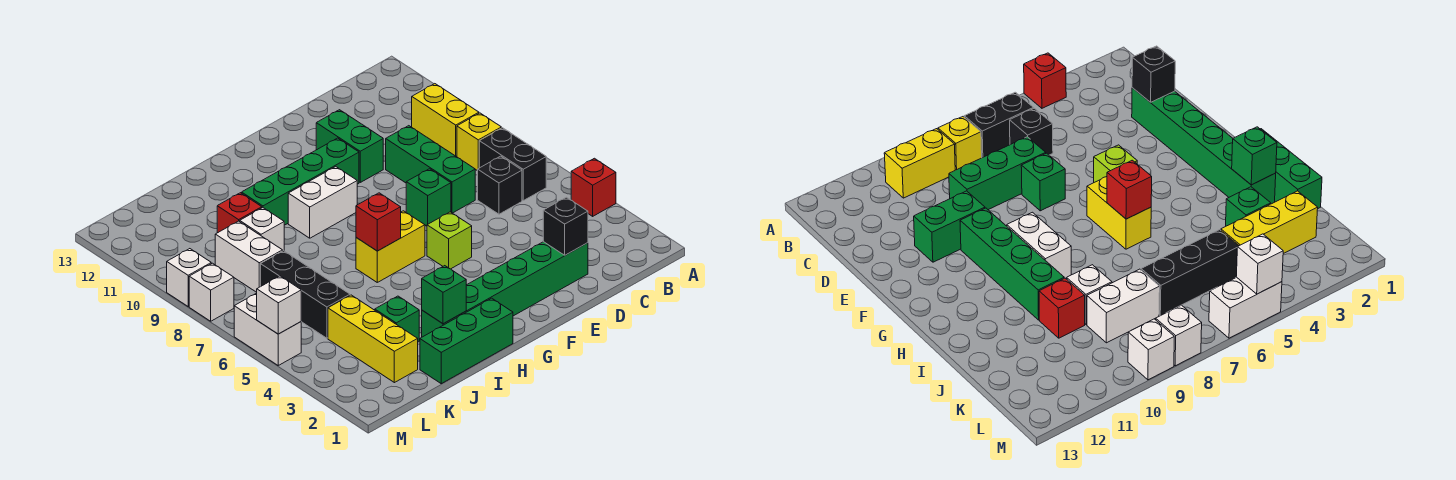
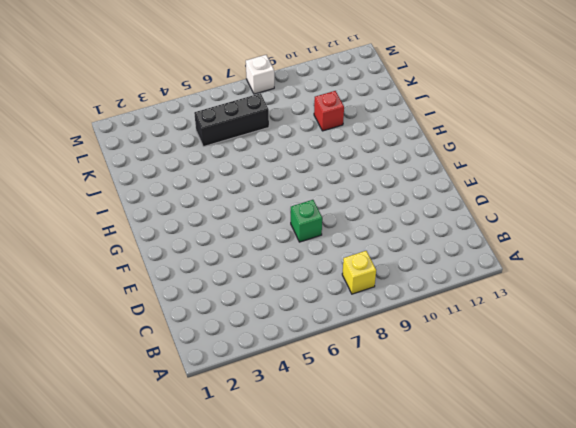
none -> red 1x1 brick [571,158,616,216]
none -> black 1x2 brick [479,128,546,201]
none -> yellow 1x2 brick [412,84,479,156]

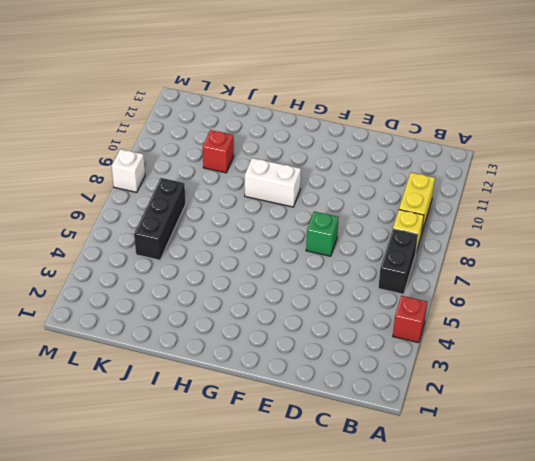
none -> black 1x1 brick [478,156,522,214]
none -> green 1x6 brick [422,242,588,337]
none -> green 1x3 brick [386,126,475,213]

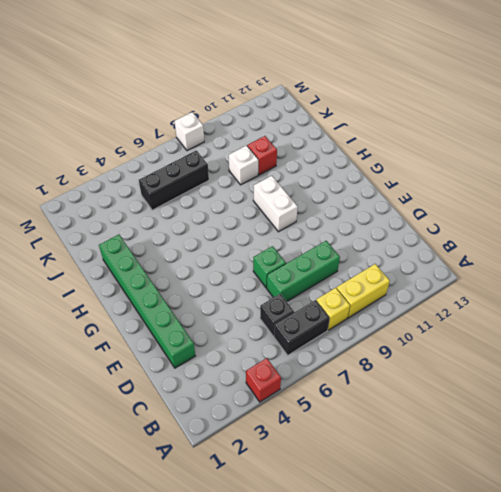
none -> green 1x2 brick [316,110,383,182]
none -> lime 1x1 brick [427,212,472,269]
none -> green 1x4 brick [242,138,359,225]

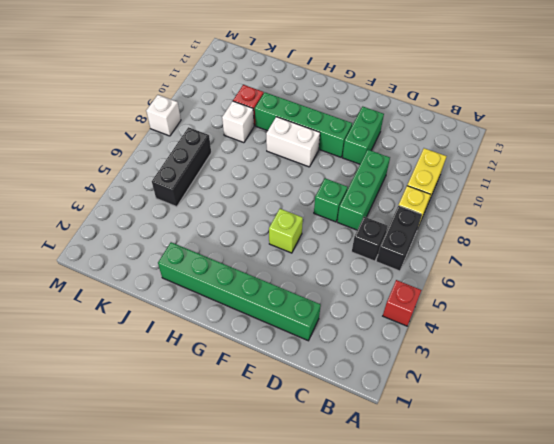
none -> yellow 1x2 brick [356,211,425,282]
none -> green 1x3 brick [420,298,513,384]
none -> green 1x1 brick [375,296,419,342]

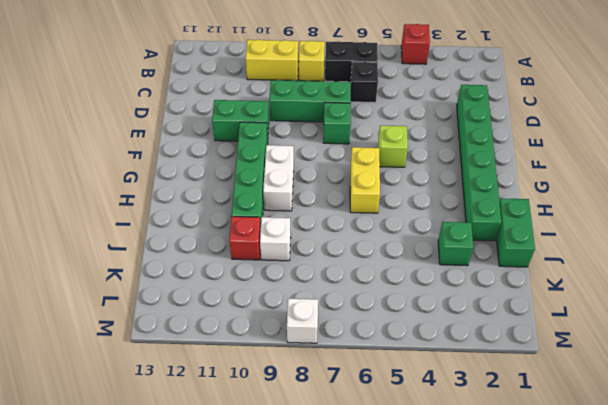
green 1x2 brick [496,198,535,267] -> green 1x3 brick [420,298,513,384]
none -> yellow 1x3 brick [328,295,418,383]
none -> black 1x3 brick [260,251,350,338]
none -> white 1x2 brick [215,221,283,292]

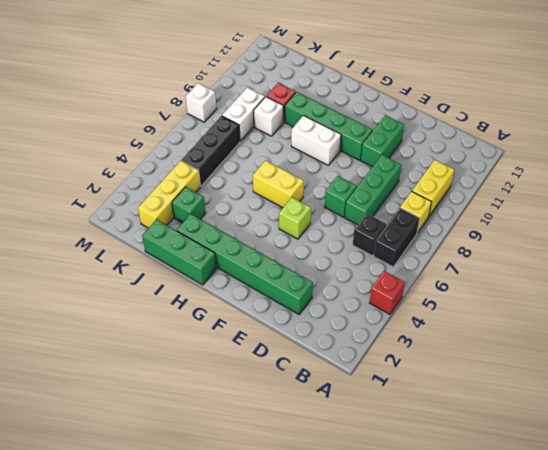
none -> white 1x2 brick [234,293,301,365]
none -> white 1x1 brick [167,249,211,306]
none -> black 1x1 brick [543,197,588,255]

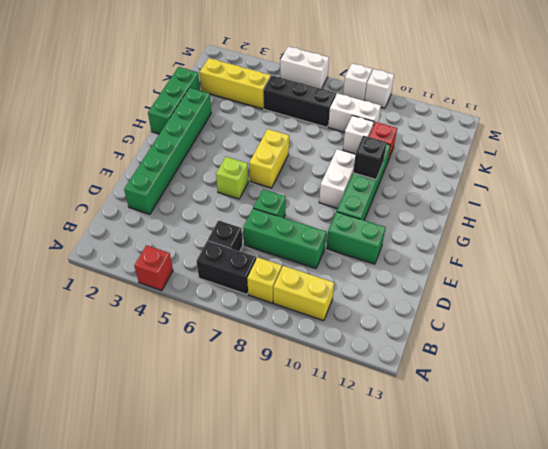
black 1x1 brick [353,136,387,179] -> black 1x1 brick moved to [543,197,588,255]
none -> green 1x1 brick [375,296,419,342]
none -> red 1x1 brick [356,193,401,251]
none -> green 1x1 brick [422,266,466,324]

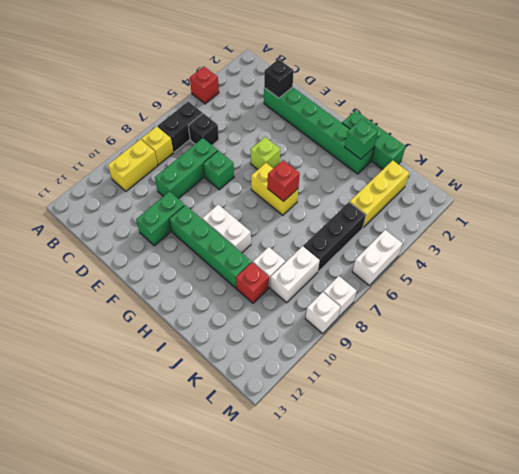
none -> green 1x1 brick [375,296,419,342]
none -> white 1x1 brick [257,276,301,334]

